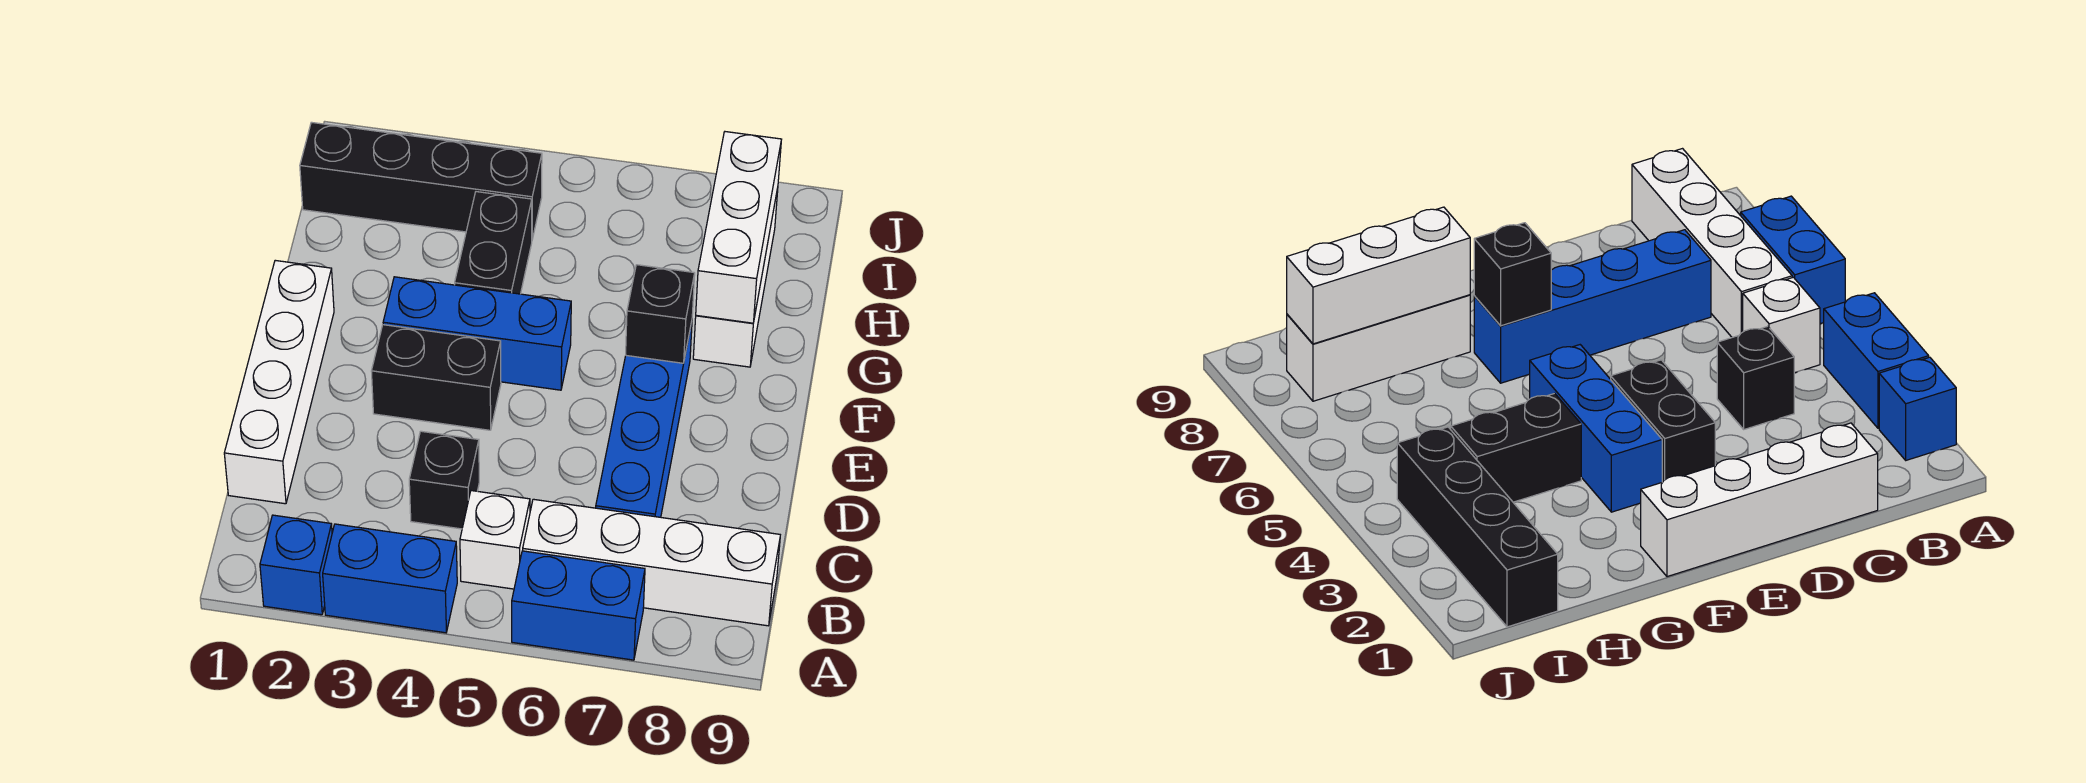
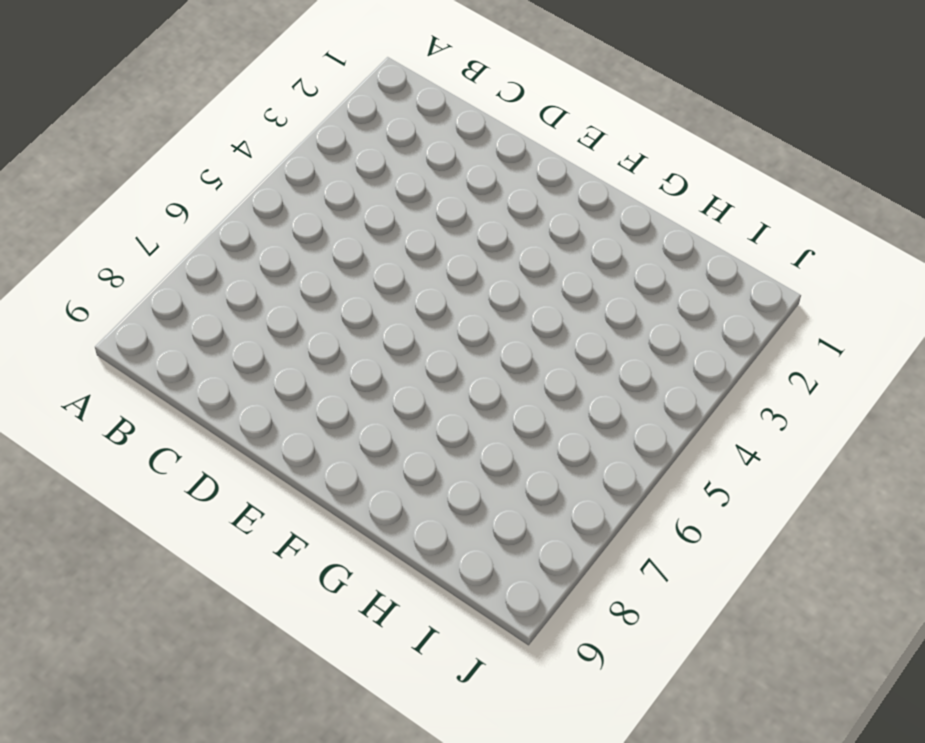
none -> blue 1x1 brick [260,515,332,615]
none -> blue 1x2 brick [323,524,457,633]
none -> blue 1x2 brick [512,551,645,660]

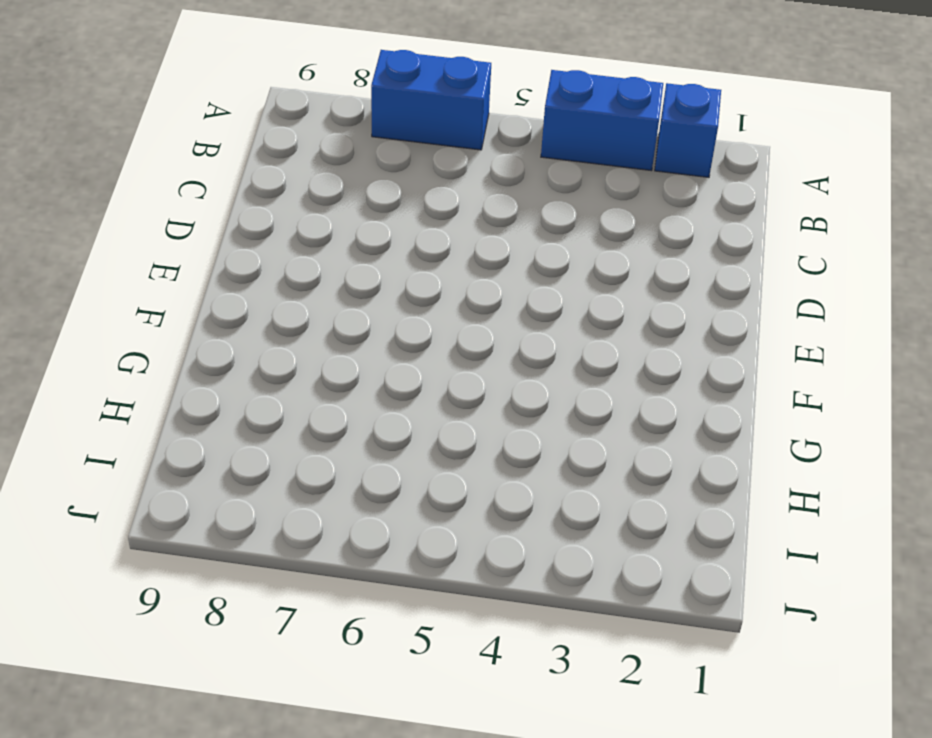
none -> white 1x1 brick [460,491,530,589]
none -> white 1x4 brick [523,499,780,626]
none -> white 1x4 brick [224,260,334,504]

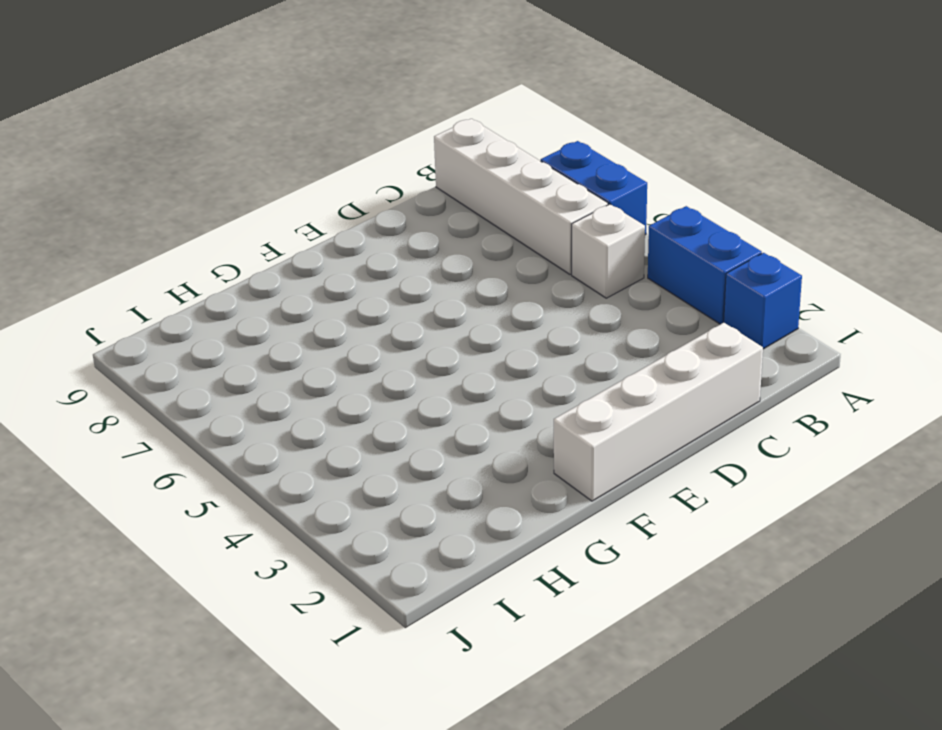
none -> black 1x1 brick [409,431,479,529]
none -> blue 1x4 brick [596,322,692,517]
none -> black 1x2 brick [371,325,501,430]

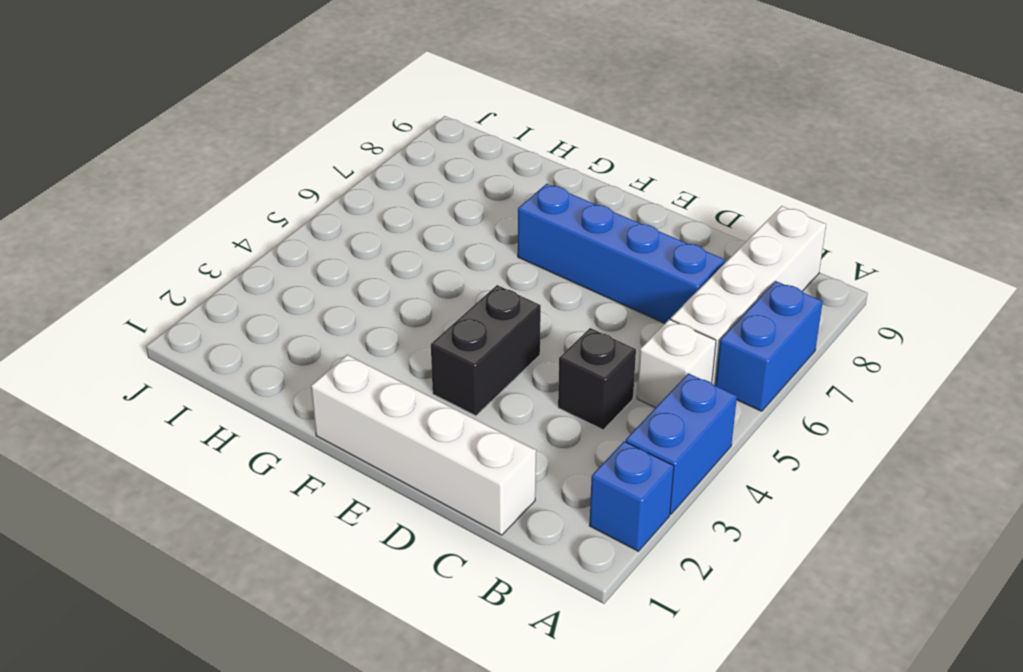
none -> blue 1x3 brick [383,277,571,390]
none -> black 1x2 brick [455,192,532,294]
none -> white 1x3 brick [693,189,778,367]

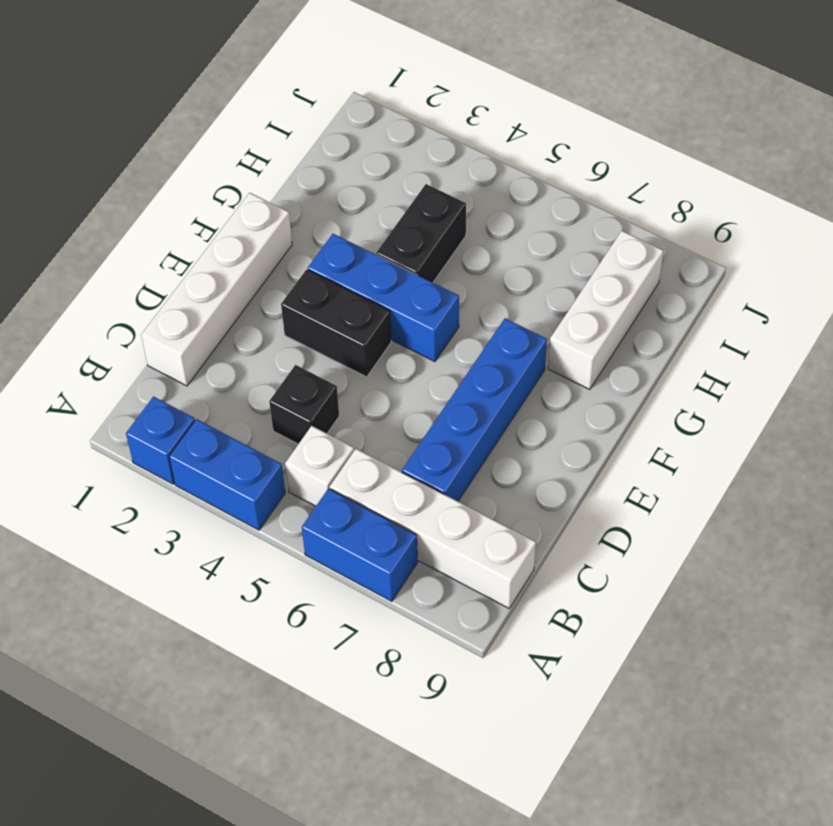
none -> black 1x4 brick [300,122,542,239]
none -> black 1x1 brick [626,265,695,363]
none -> white 1x3 brick [696,132,782,323]

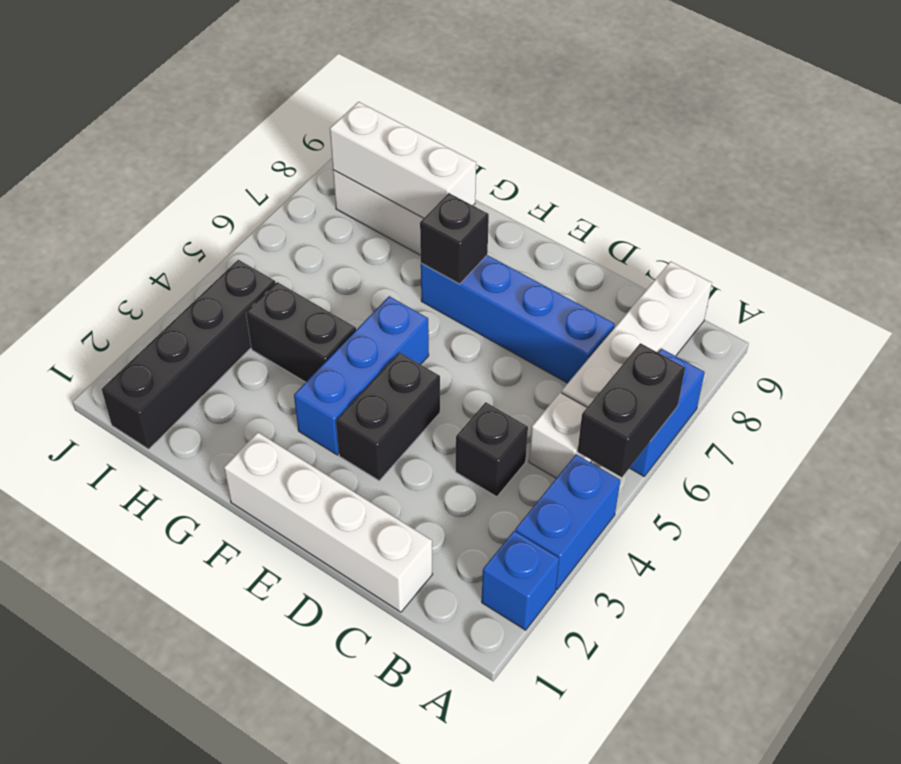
black 1x2 brick [578,343,685,477] -> none

